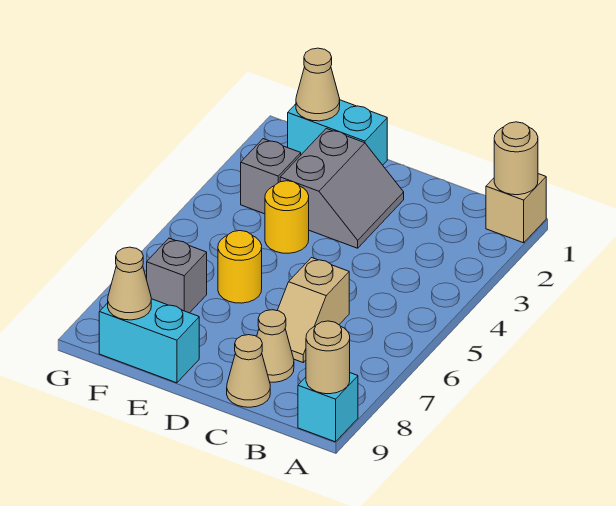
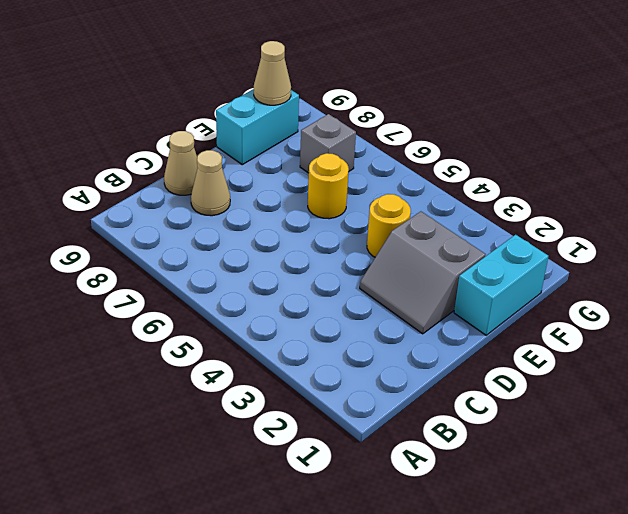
none -> tan 1x1 brick [486,174,546,243]
none -> cyan 1x1 brick [298,373,358,442]
none -> tan 1x2 slope [277,258,349,362]

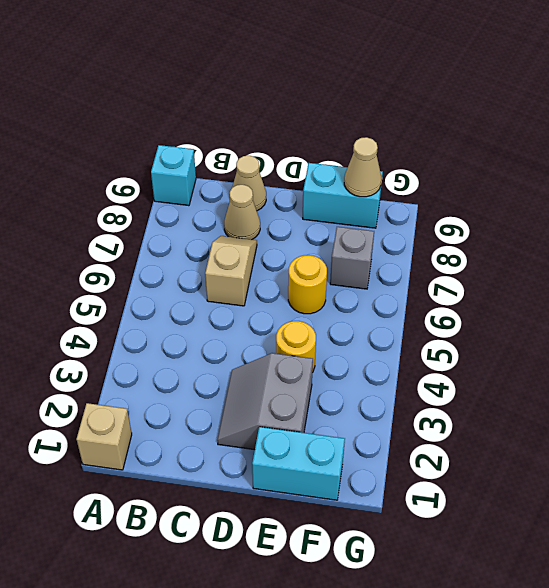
none -> grey 1x1 brick [241,139,301,214]
none -> tan 1x1 round brick [494,122,538,195]
none -> tan 1x1 round brick [306,321,350,394]

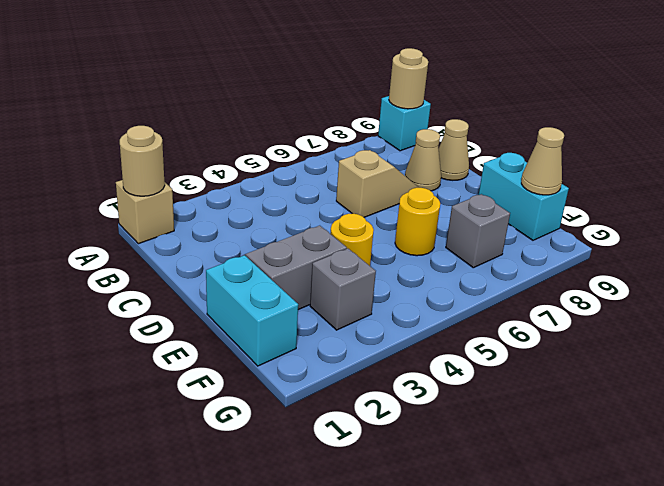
none -> tan 1x1 cone [296,48,340,121]

